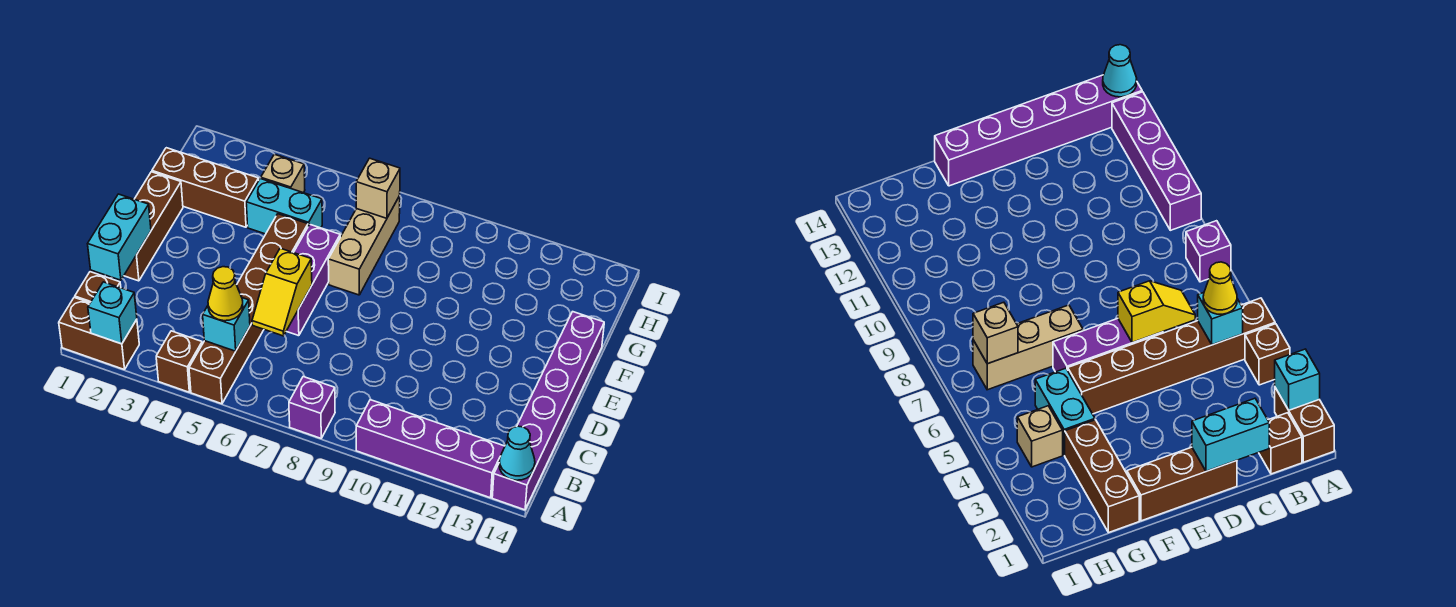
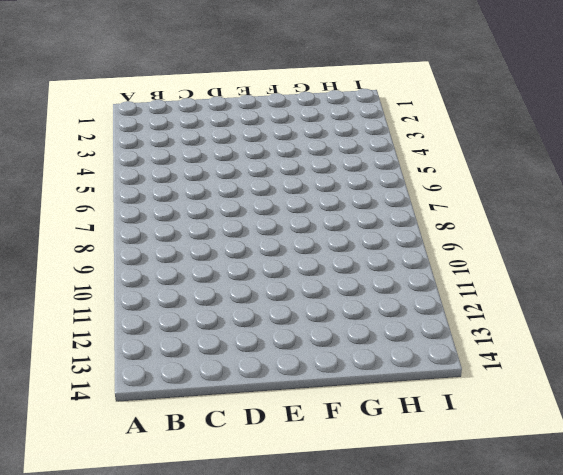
none -> brown 1x2 brick [59,298,139,370]
none -> brown 1x1 brick [156,331,202,392]
none -> brown 1x6 brick [189,214,308,404]

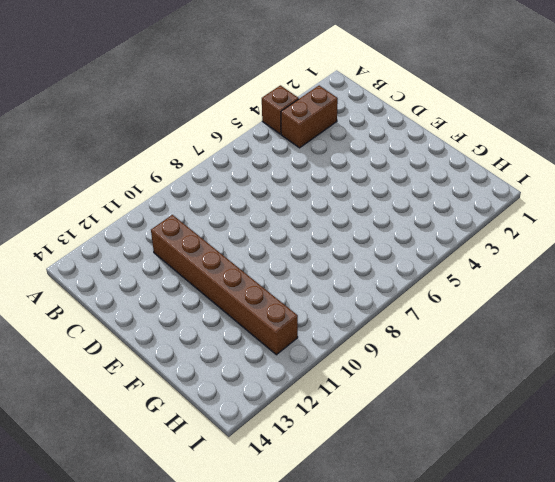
brown 1x2 brick [281,86,338,148] -> brown 1x2 brick moved to [59,298,139,370]
brown 1x6 brick [151,215,298,355] -> brown 1x6 brick moved to [189,214,308,404]
none -> purple 1x1 brick [289,377,335,438]
none -> purple 1x4 brick [356,400,505,498]
none -> purple 1x6 brick [492,312,604,510]

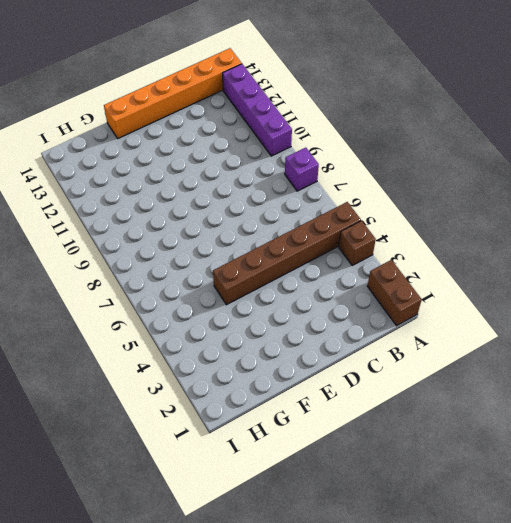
orange 1x6 brick [104,48,242,138] -> purple 1x6 brick [492,312,604,510]
none -> brown 1x1 brick [75,272,121,303]
none -> brown 1x3 brick [124,172,183,281]
none -> purple 1x3 brick [286,225,340,336]

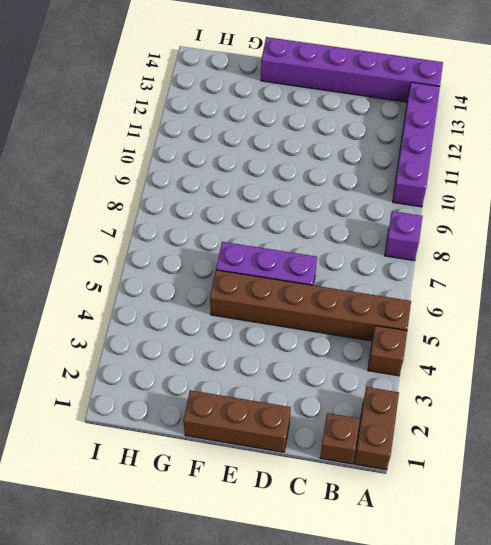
none -> tan 1x3 brick [328,196,400,295]
none -> brown 1x3 brick [152,148,259,227]
none -> cyan 1x2 brick [246,179,322,234]

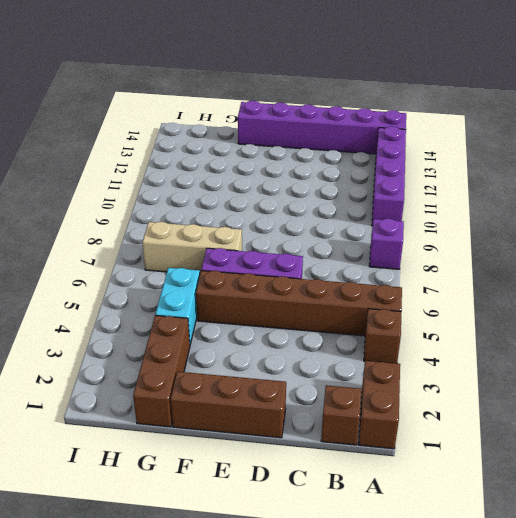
none -> tan 1x1 brick [261,154,305,193]
none -> cyan 1x1 brick [88,282,137,344]
none -> cyan 1x1 cone [499,426,535,480]

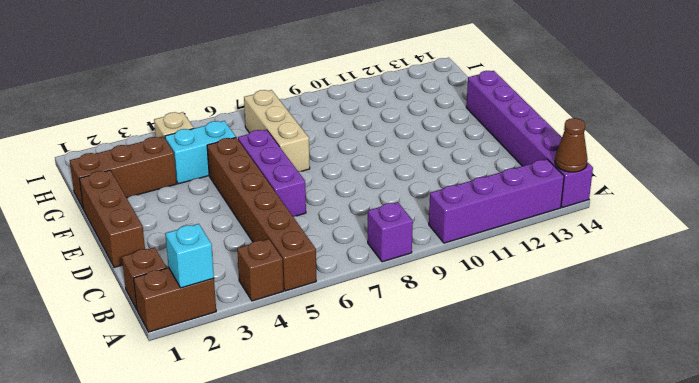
brown 1x1 cone [555,118,587,172] -> cyan 1x1 cone [499,426,535,480]
none -> cyan 1x1 brick [203,298,250,351]
none -> cyan 1x2 brick [88,194,151,280]
none -> yellow 1x2 slope [252,248,312,336]

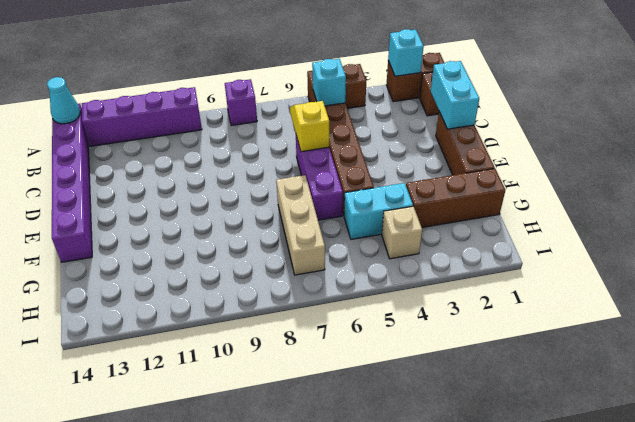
none -> tan 1x1 brick [356,158,400,218]
none -> yellow 1x1 cone [208,267,243,321]

